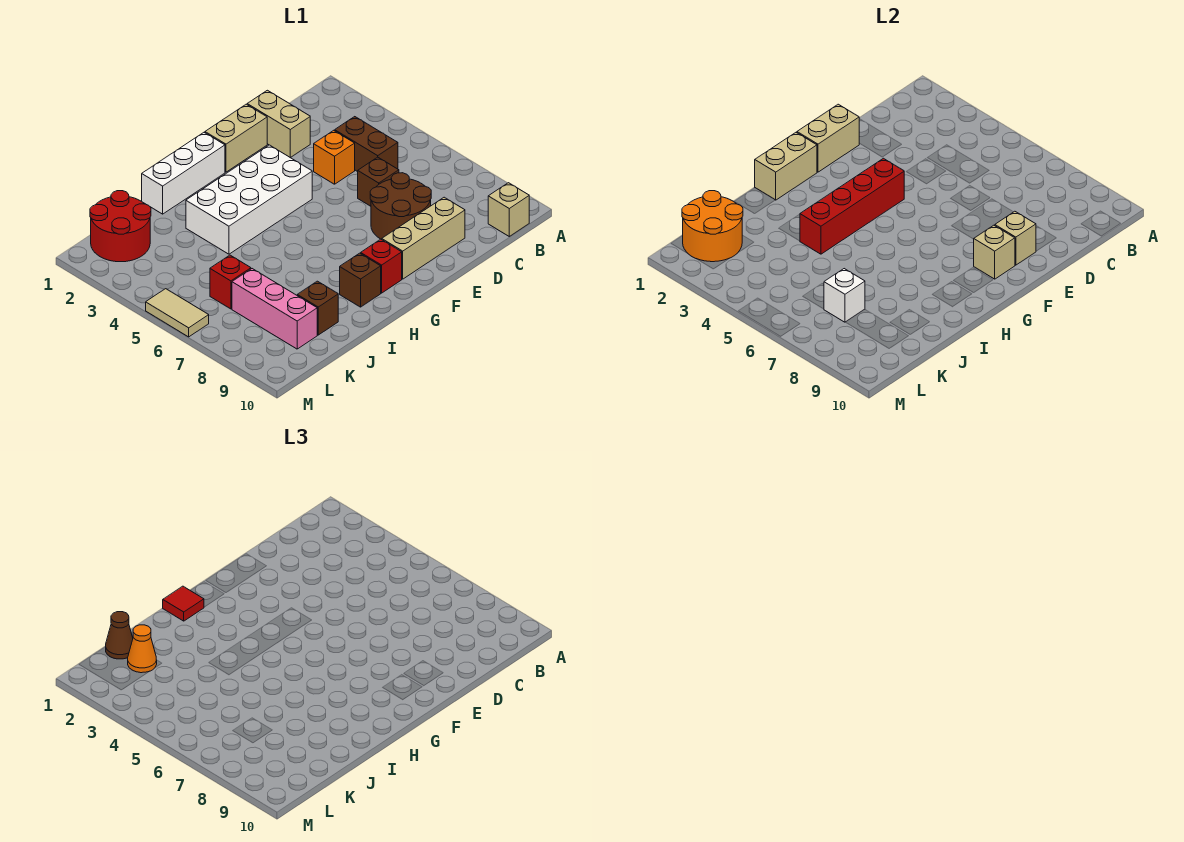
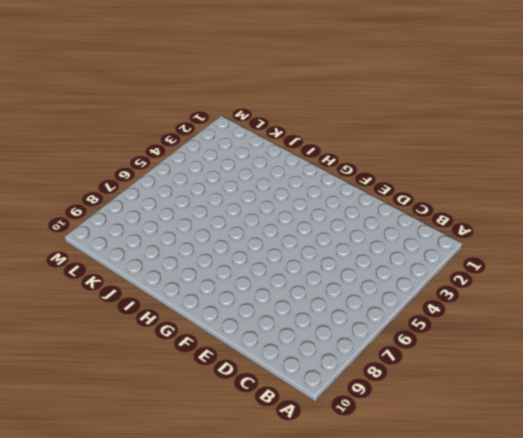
none -> tan 1x1 brick [488,183,529,236]
none -> brown 1x2 brick [335,117,398,172]
none -> tan 1x2 brick [247,90,310,158]

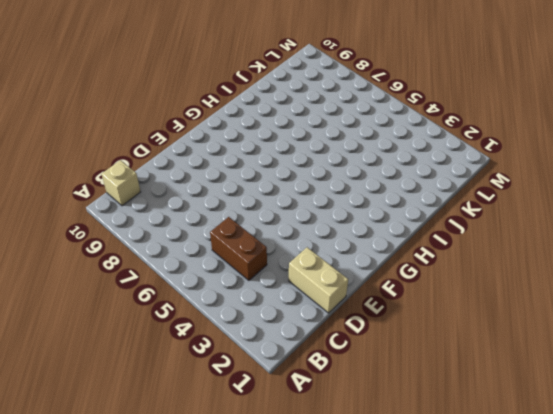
none -> orange 1x1 brick [314,130,355,184]
none -> brown 1x1 brick [358,157,399,206]
none -> brown 2x2 round brick [370,173,431,239]

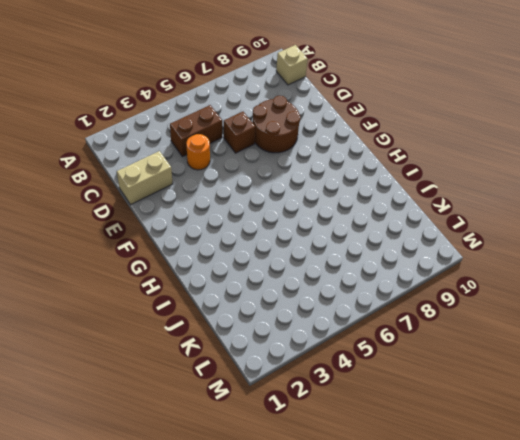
orange 1x1 round brick [186,134,210,170] -> orange 1x1 brick [314,130,355,184]
none -> tan 1x3 brick [382,197,465,279]
none -> tan 1x2 brick [205,104,267,172]
none -> white 2x4 brick [186,145,312,254]

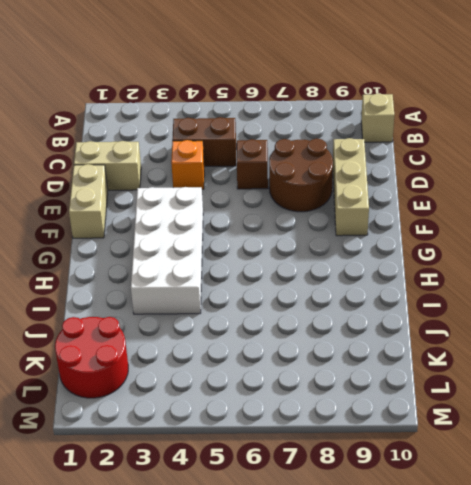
none -> white 1x3 brick [142,133,225,214]
none -> red 1x1 brick [361,239,402,293]
none -> brown 1x1 brick [340,253,381,307]

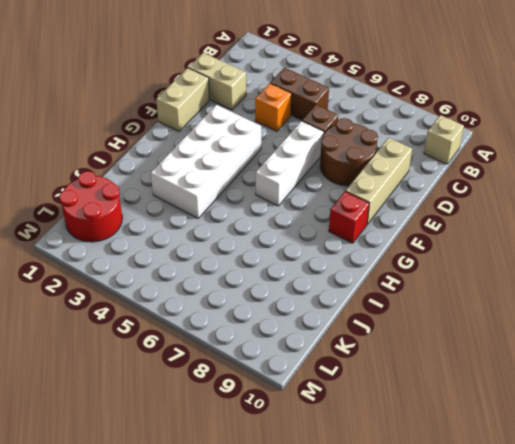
white 1x3 brick [256,121,324,206] -> white 1x3 brick moved to [142,133,225,214]
none -> brown 1x1 brick [340,253,381,307]
none -> brown 1x1 brick [297,281,338,335]
none -> red 1x1 brick [210,255,251,309]

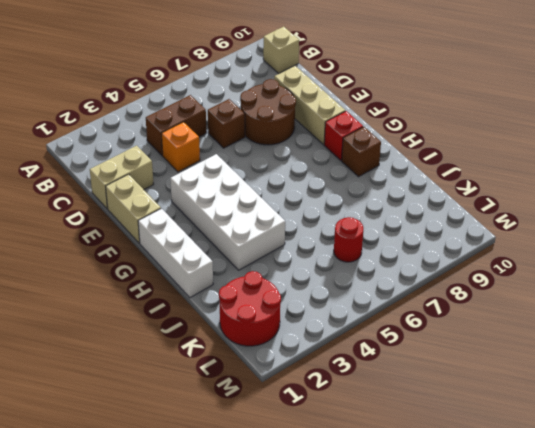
red 1x1 round brick [334,217,363,262] -> red 1x1 brick [210,255,251,309]
none -> brown 1x1 brick [297,281,338,335]
none -> pink 1x3 brick [232,269,317,349]
none -> tan 1x2 tile [146,289,209,337]

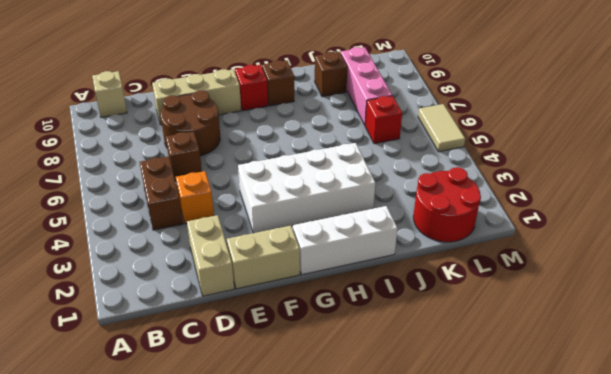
none -> tan 1x2 brick [797,104,859,172]
none -> tan 1x1 brick [995,211,1036,265]
none -> red 1x4 brick [800,158,904,254]

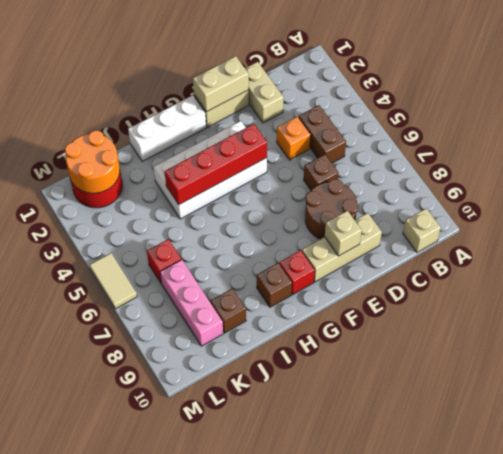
none -> tan 1x1 brick [974,225,1015,279]
none -> tan 1x2 brick [755,133,817,200]
none -> white 1x1 brick [824,269,865,322]

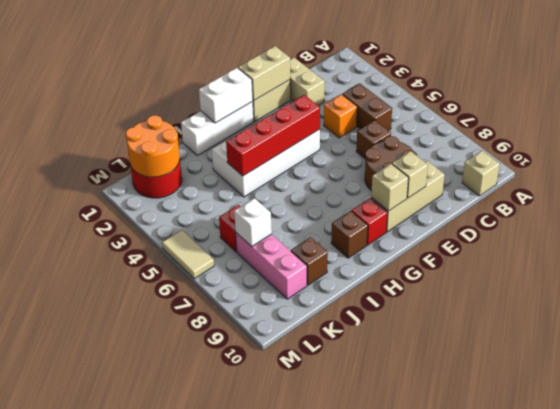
white 1x2 brick [199,68,253,123] -> tan 1x2 brick [755,133,817,200]
none -> red 1x1 tile [163,586,204,621]
none -> brown 1x1 cone [106,612,133,659]
none -> orange 1x1 cone [128,625,157,673]

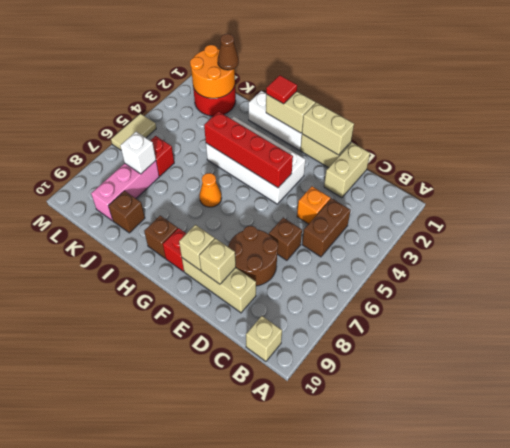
orange 1x1 cone [199,173,222,207] -> orange 1x1 cone moved to [128,625,157,673]

